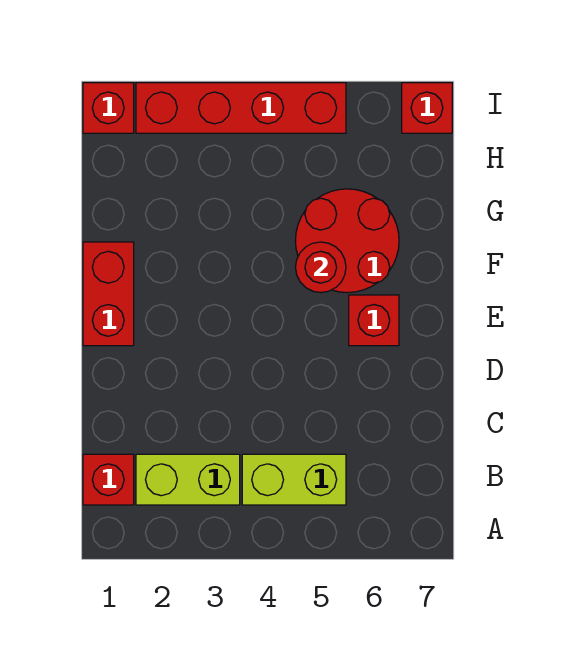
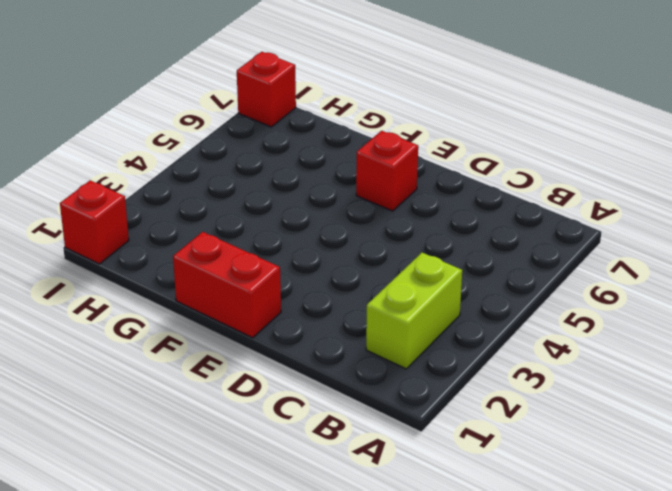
none -> red 1x1 brick [83,454,134,505]
none -> lime 1x2 brick [242,454,346,505]

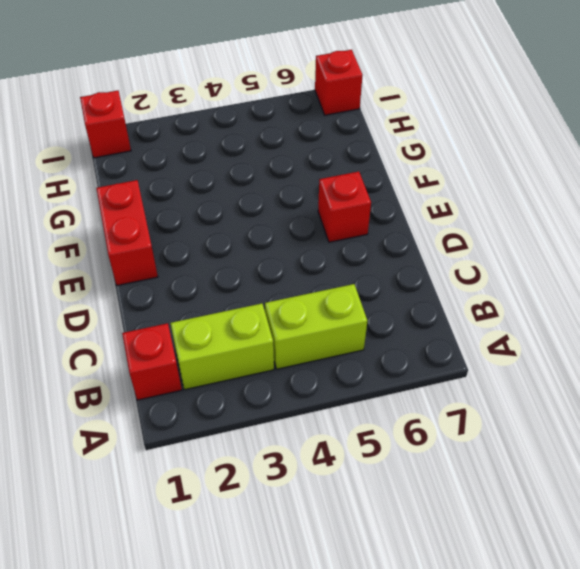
none -> red 2x2 round brick [295,189,399,293]
none -> red 1x4 brick [136,83,346,133]

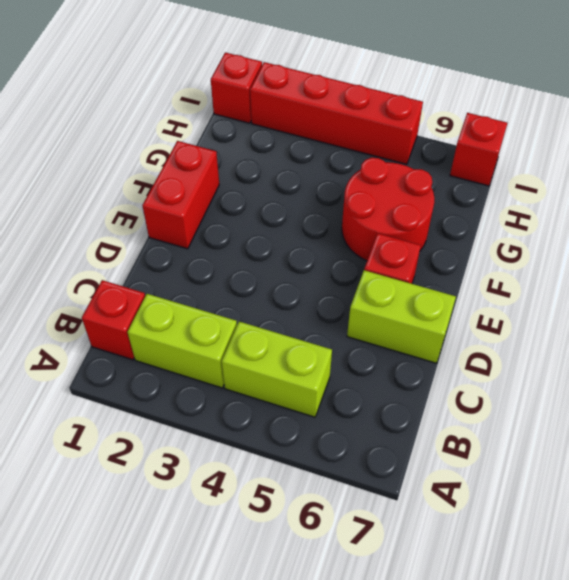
lime 1x2 brick [347,270,456,363] -> none
none -> red 1x1 round brick [295,242,346,293]

